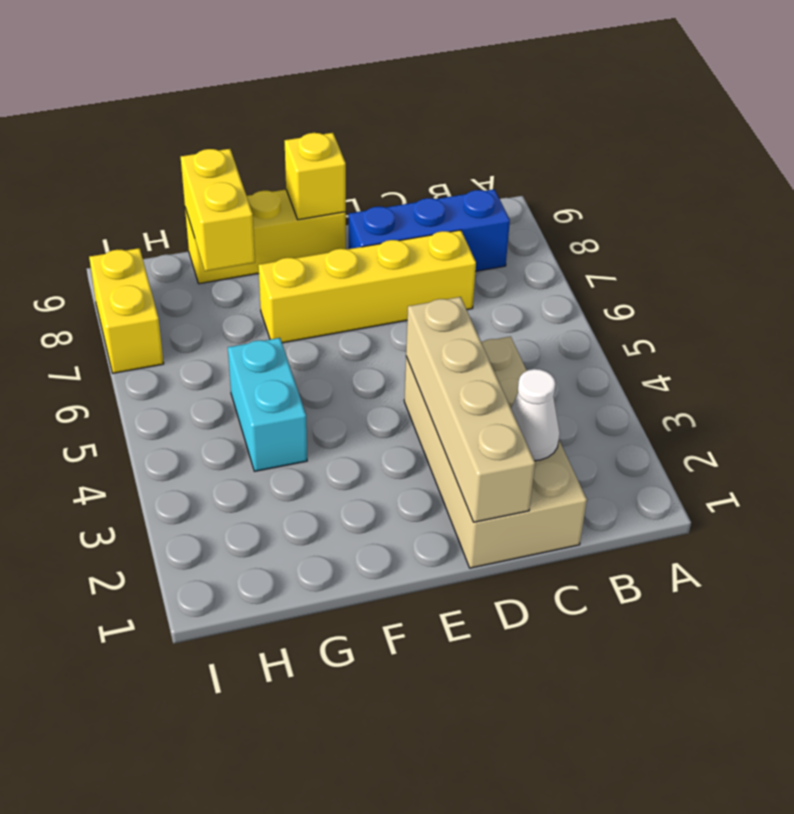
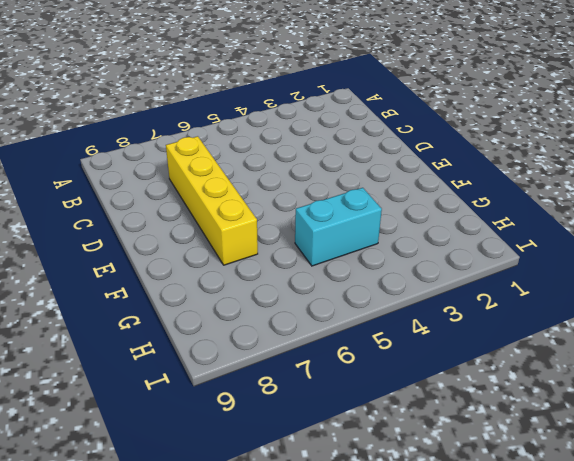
none -> blue 1x3 brick [349,189,510,271]
none -> tan 2x4 brick [404,336,587,568]

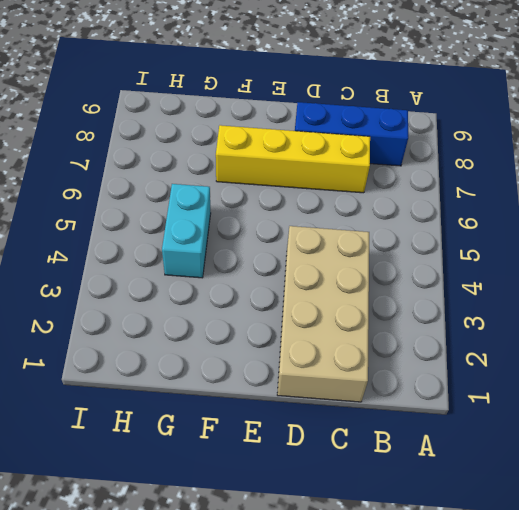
none -> yellow 1x3 brick [185,190,346,284]
none -> yellow 1x2 brick [89,248,164,373]

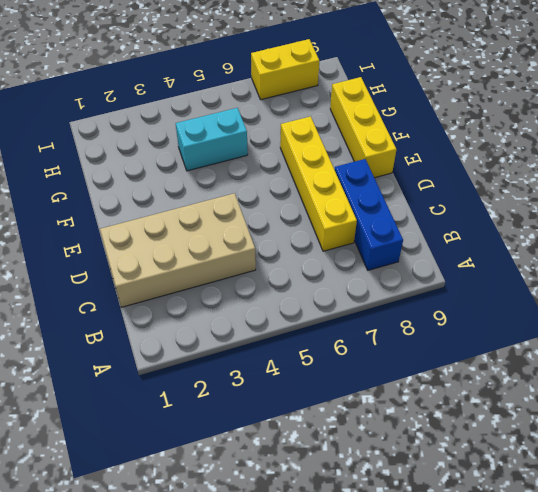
none -> white 1x1 cone [511,369,560,461]
none -> tan 1x4 brick [406,297,535,522]

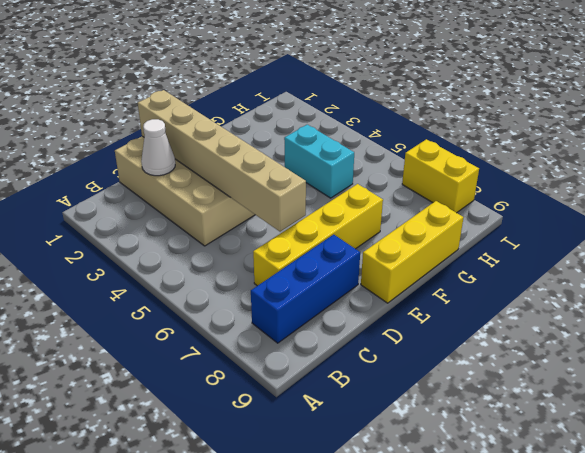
tan 1x6 brick [138,90,306,232] -> tan 1x4 brick [406,297,535,522]
none -> yellow 1x1 brick [285,133,346,220]
none -> yellow 1x2 brick [181,149,255,271]

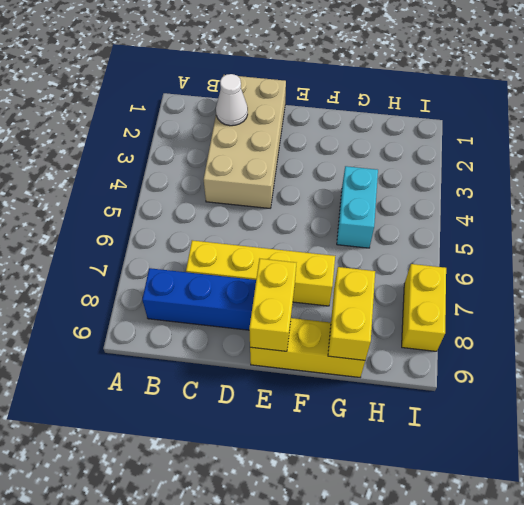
yellow 1x2 brick [249,259,296,351] -> yellow 1x1 brick [285,133,346,220]
none -> tan 1x4 brick [406,297,535,522]

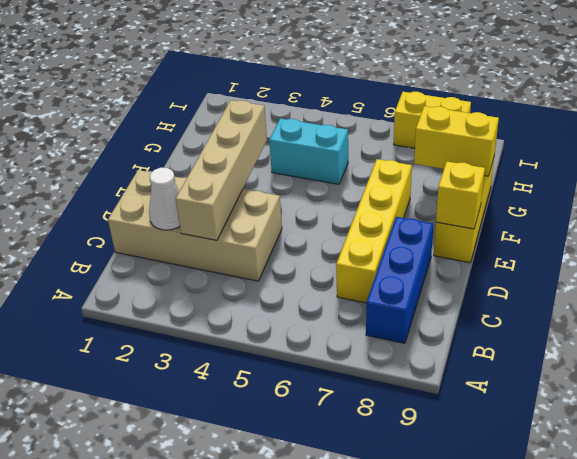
tan 1x4 brick [176,100,267,240] -> tan 1x4 brick turned to [406,297,535,522]

